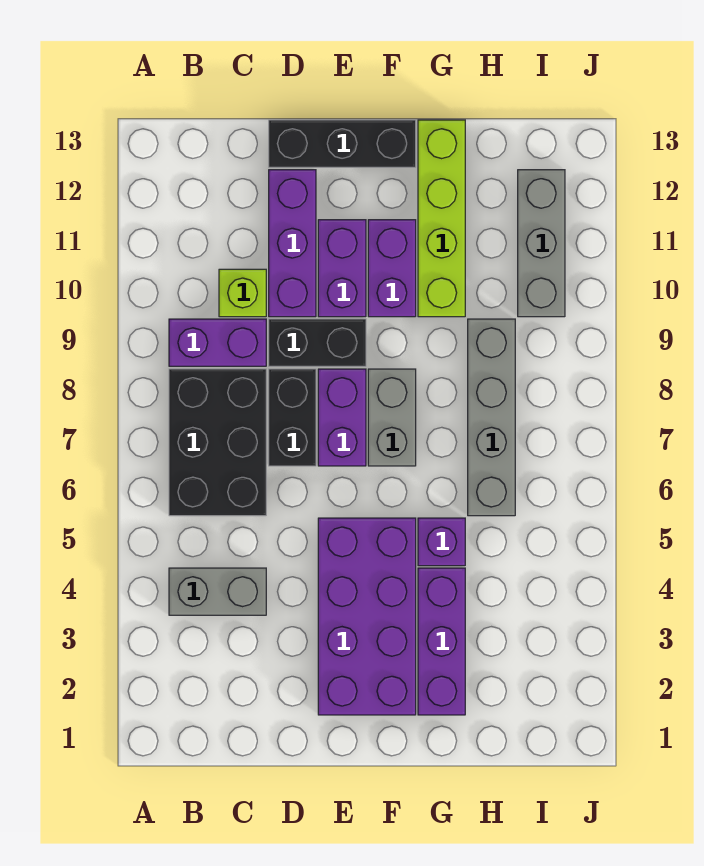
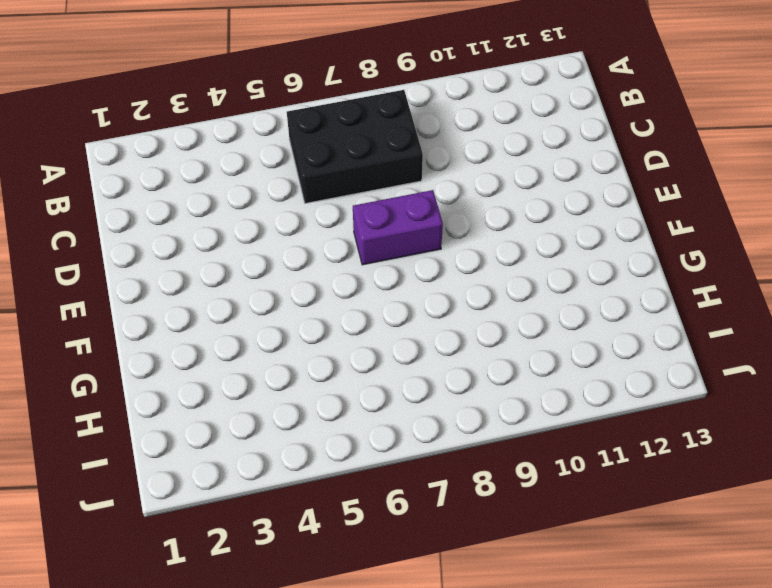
none -> grey 1x2 brick [169,568,266,615]
none -> purple 1x2 brick [169,319,266,366]
none -> lime 1x1 brick [219,269,266,317]

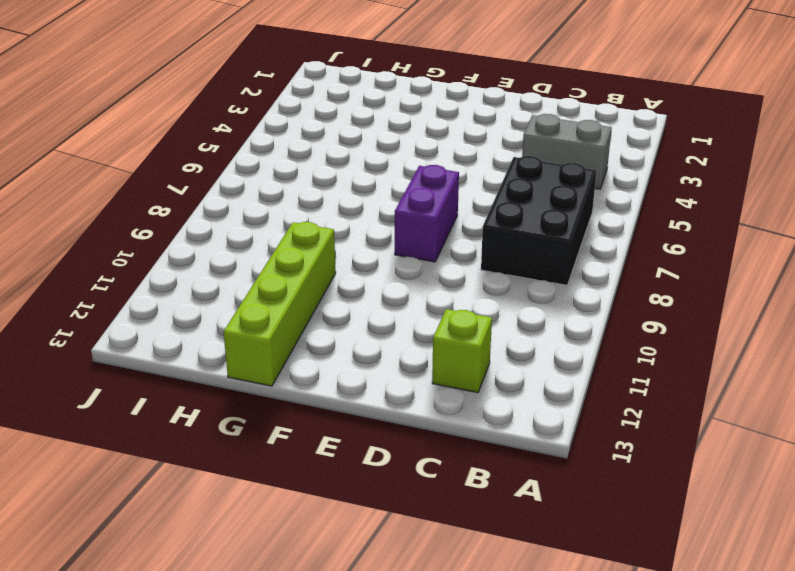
lime 1x1 brick [432,309,492,393] -> lime 1x1 brick moved to [219,269,266,317]
none -> purple 1x2 brick [169,319,266,366]
none -> black 1x2 brick [269,369,316,466]
none -> black 1x2 brick [269,319,366,366]

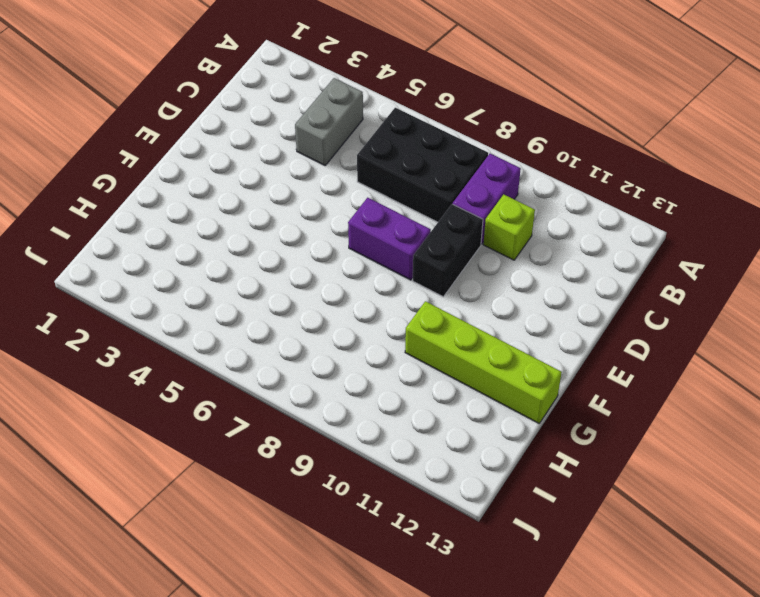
none -> black 1x2 brick [269,369,316,466]
none -> purple 1x3 brick [269,170,316,317]
none -> black 1x3 brick [269,120,416,167]

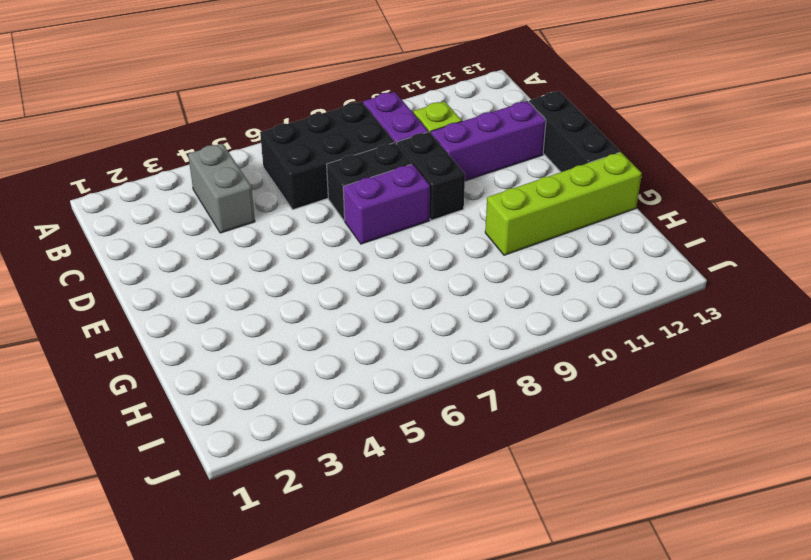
none -> purple 2x4 brick [318,518,416,715]
none -> purple 1x2 brick [318,220,366,317]
none -> grey 1x2 brick [368,369,416,466]

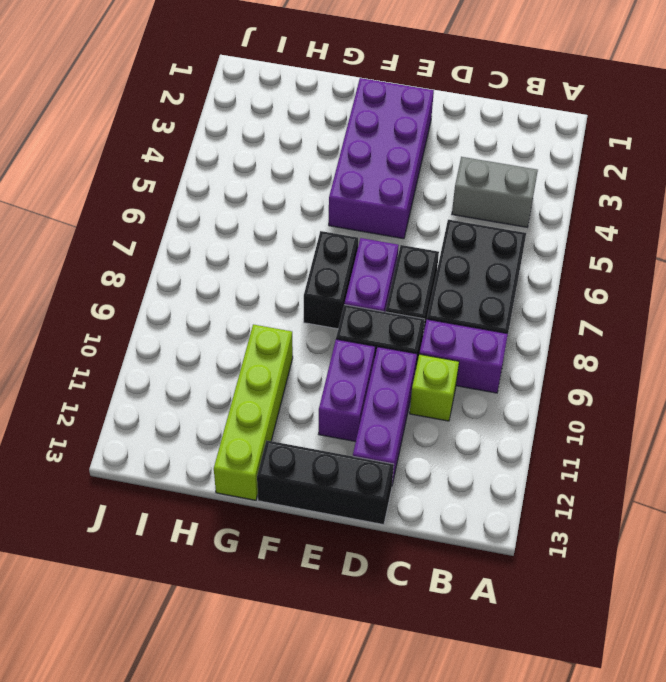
black 1x2 brick [304,231,358,329] -> grey 1x2 brick [368,369,416,466]
none -> purple 1x2 brick [368,220,416,317]
none -> purple 1x3 brick [418,568,465,715]
none -> purple 1x1 brick [418,518,465,566]

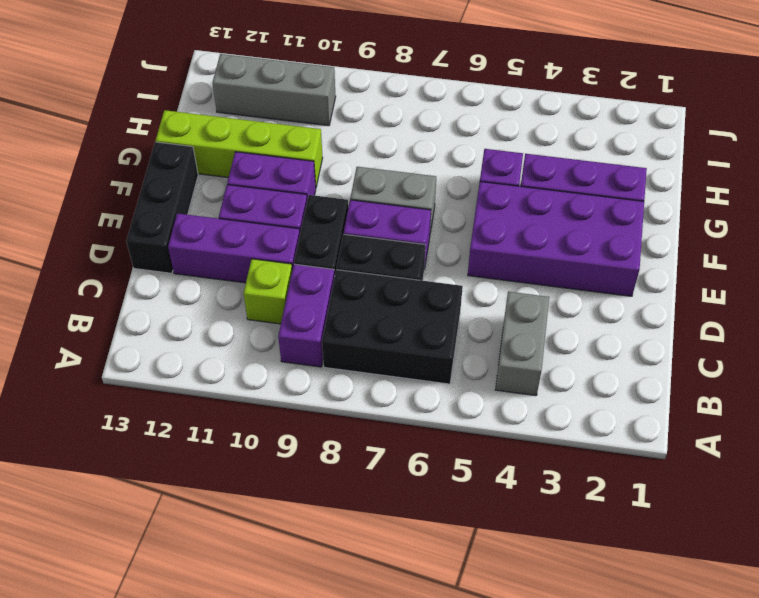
none -> grey 1x4 brick [468,319,515,516]

